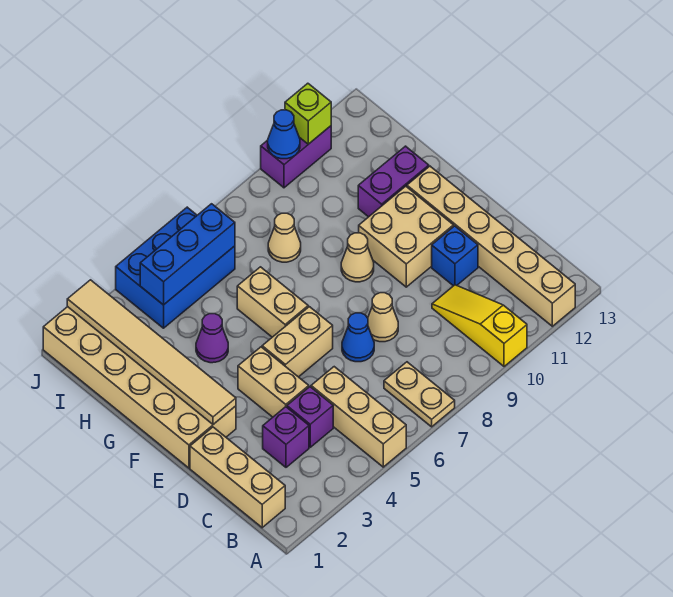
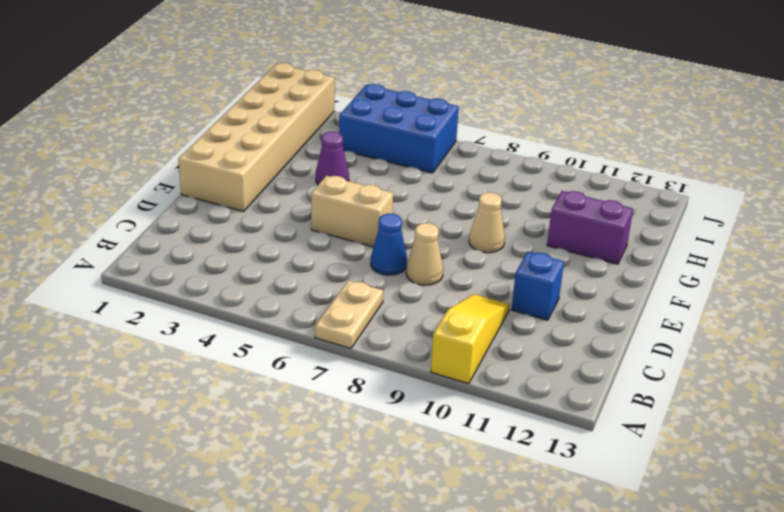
none -> tan 1x3 brick [311,367,406,467]
none -> tan 1x6 brick [407,166,575,326]
none -> tan 1x3 brick [190,427,285,528]

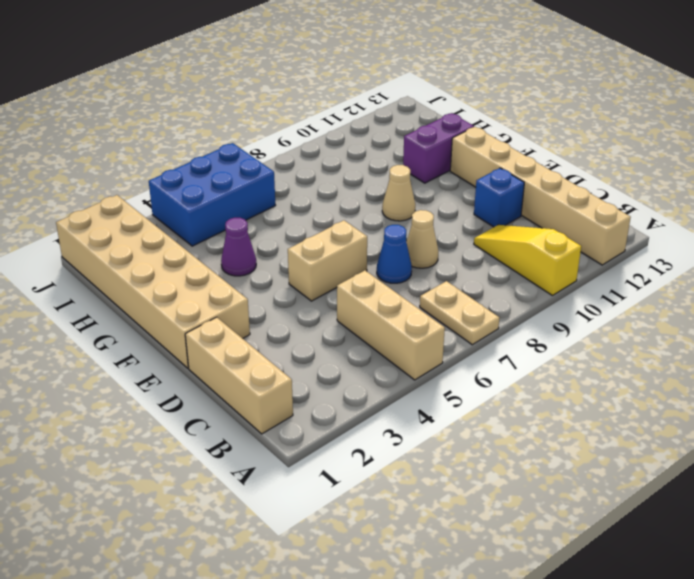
none -> purple 1x1 brick [263,407,309,467]
none -> purple 1x1 brick [287,387,333,447]
none -> tan 1x2 brick [238,347,309,417]

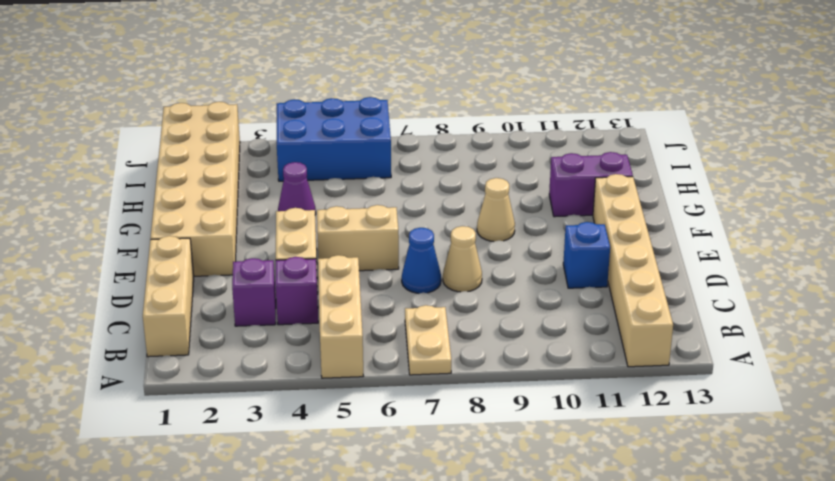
none -> yellow 1x3 slope [432,285,527,367]
none -> tan 2x2 brick [359,186,453,287]
none -> tan 1x2 brick [237,267,308,337]

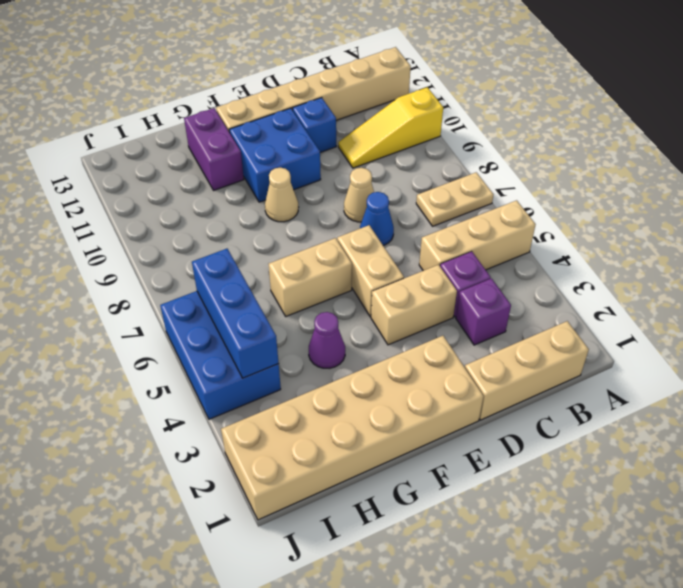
blue 2x2 brick [229,108,321,202] -> tan 2x2 brick [359,186,453,287]
none -> tan 1x1 cone [268,213,301,262]
none -> purple 1x2 brick [261,126,331,188]
none -> tan 1x6 tile [67,280,236,424]

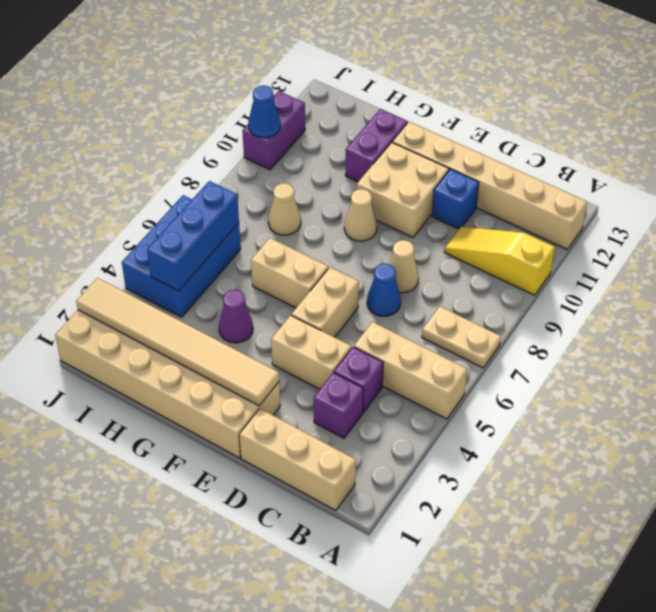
none -> lime 1x1 brick [285,83,331,144]

